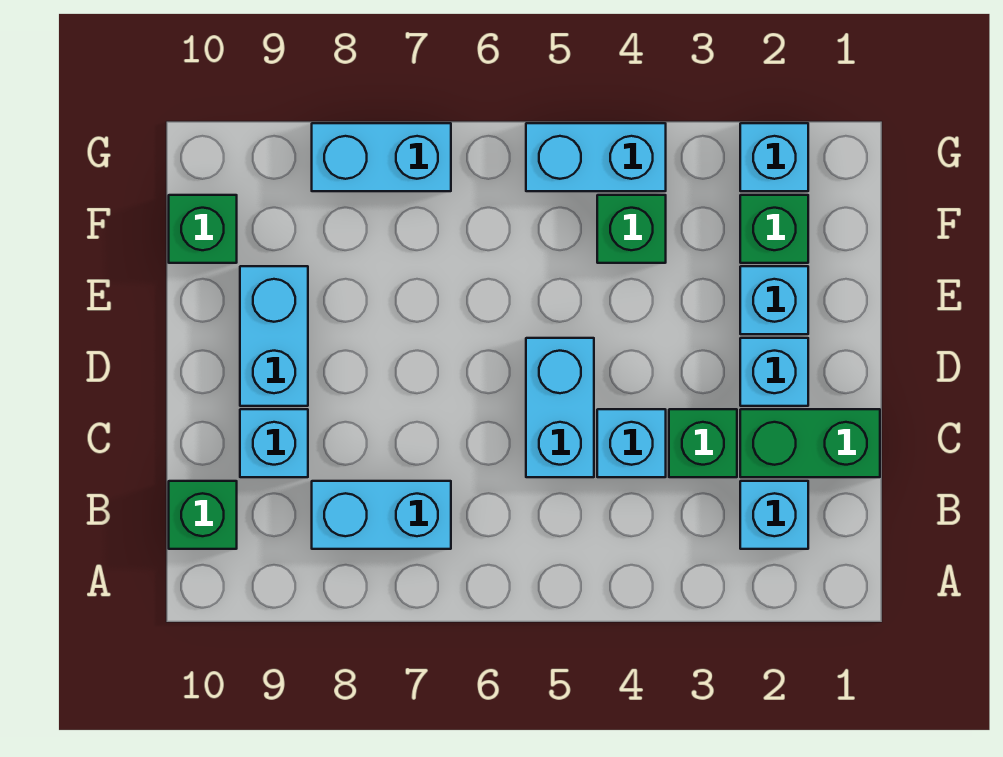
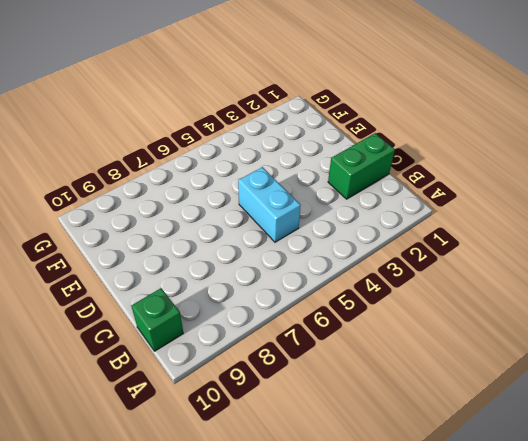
none -> cyan 1x1 brick [740,481,808,549]
none -> cyan 1x2 brick [312,481,451,549]
none -> green 1x1 brick [669,409,737,477]

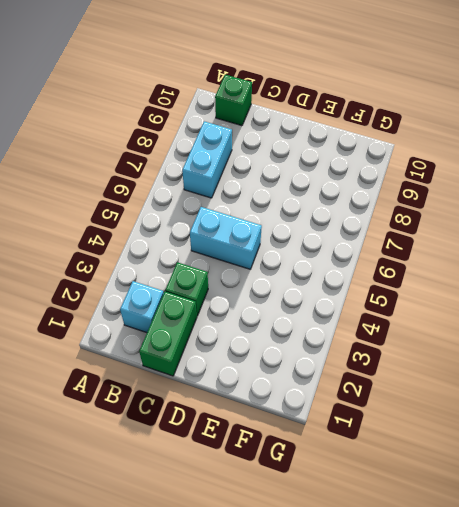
none -> cyan 1x1 brick [597,409,666,477]
none -> cyan 1x1 brick [240,409,308,477]
none -> cyan 1x1 brick [740,338,808,406]

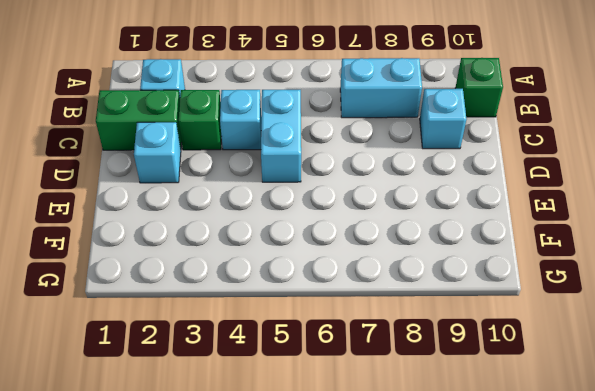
none -> cyan 1x2 brick [240,266,308,406]
none -> cyan 1x1 brick [740,266,808,334]
none -> green 1x1 brick [740,195,808,263]

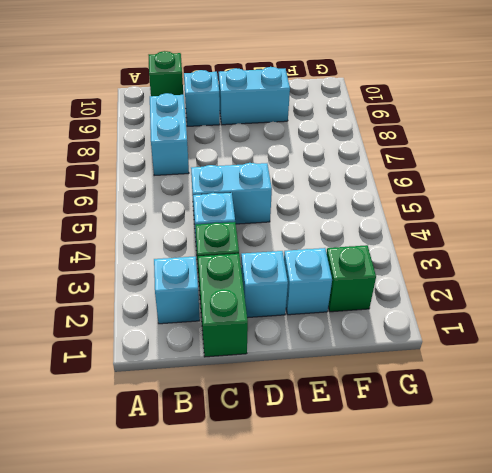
none -> green 1x1 brick [597,195,666,263]
none -> green 1x1 brick [169,195,237,263]
none -> cyan 1x1 brick [740,123,808,191]

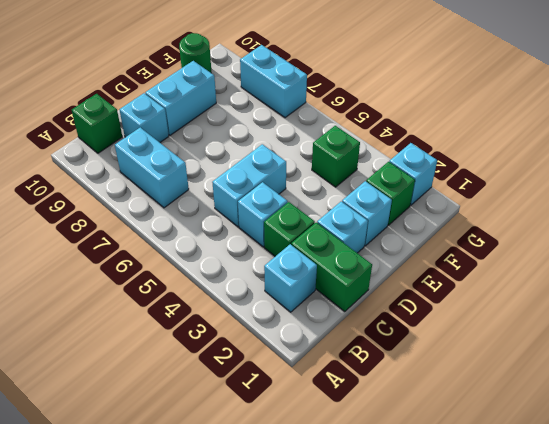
green 1x1 round brick [179,33,211,73] -> green 1x1 brick [169,195,237,263]
none -> cyan 1x2 brick [526,123,666,191]

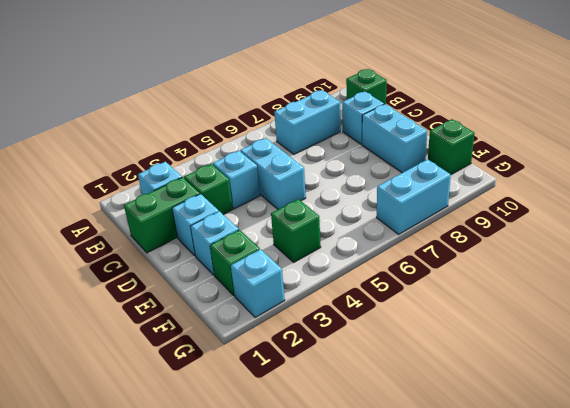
none -> cyan 1x2 brick [526,123,666,191]

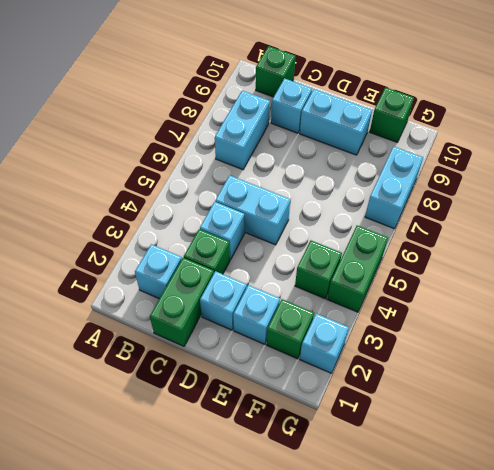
green 1x2 brick [327,225,388,312] -> cyan 1x2 brick [526,123,666,191]

